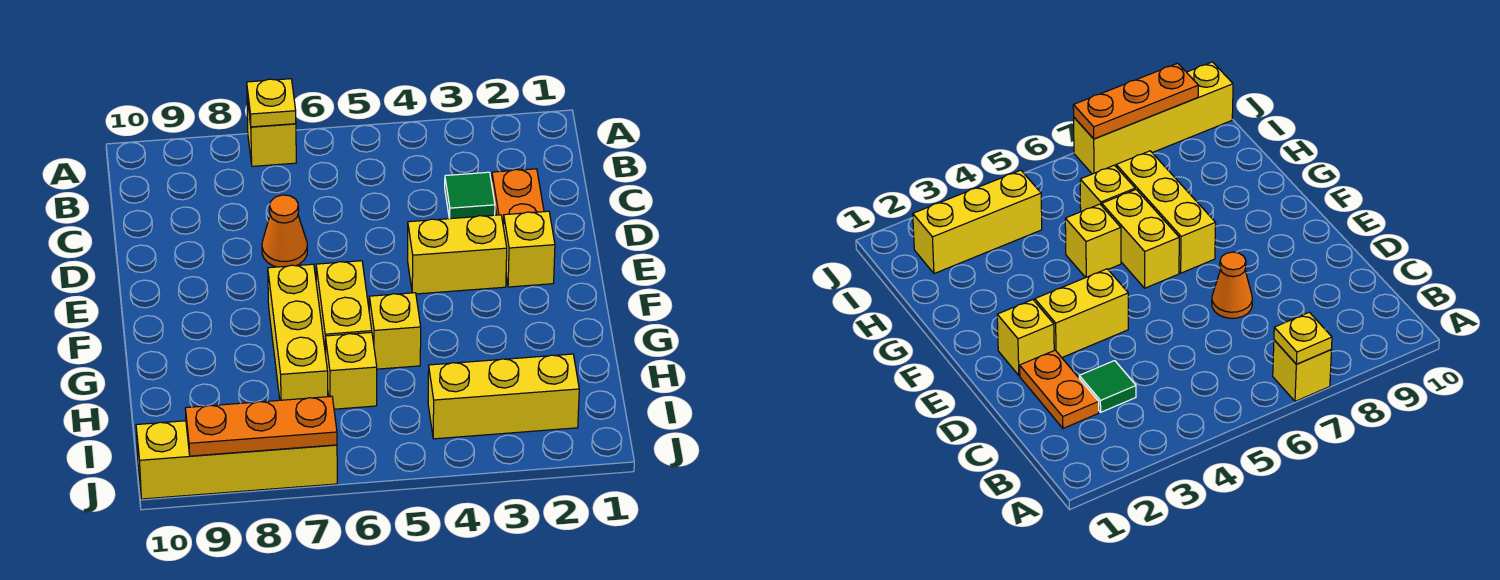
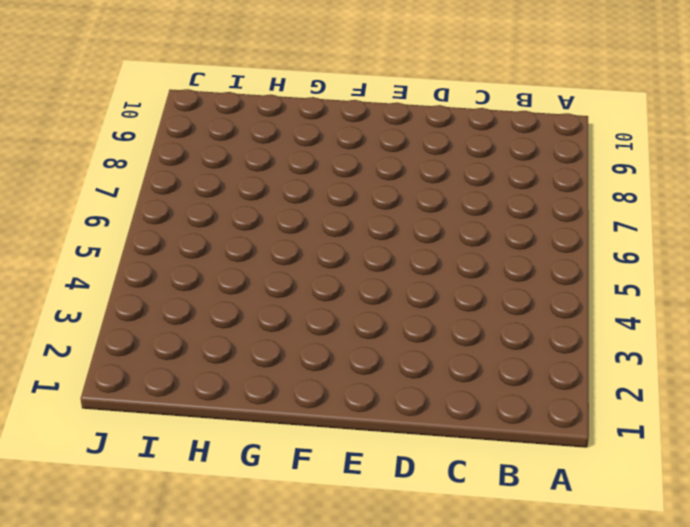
none -> yellow 1x1 brick [247,100,296,166]
none -> orange 1x2 plate [492,169,544,224]
none -> green 1x1 tile [445,172,495,219]

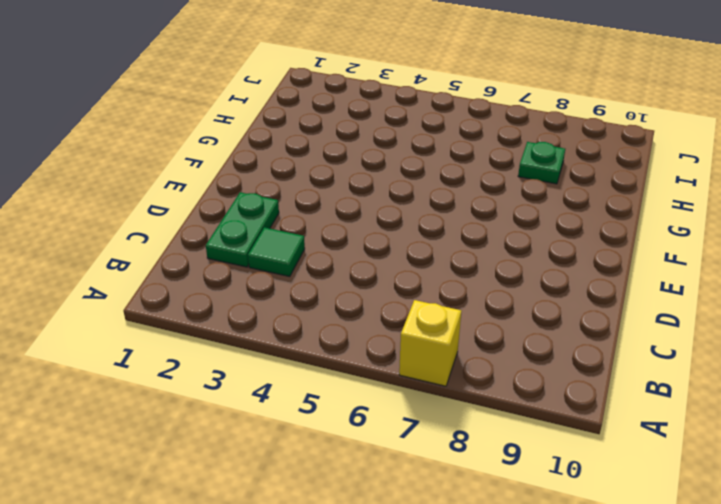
green 1x2 plate [206,192,279,267] -> orange 1x2 plate [492,169,544,224]
green 1x1 plate [518,142,565,184] -> none
none -> orange 1x1 cone [262,195,307,267]
none -> yellow 1x1 brick [503,211,555,287]
none -> yellow 1x2 brick [408,215,507,294]

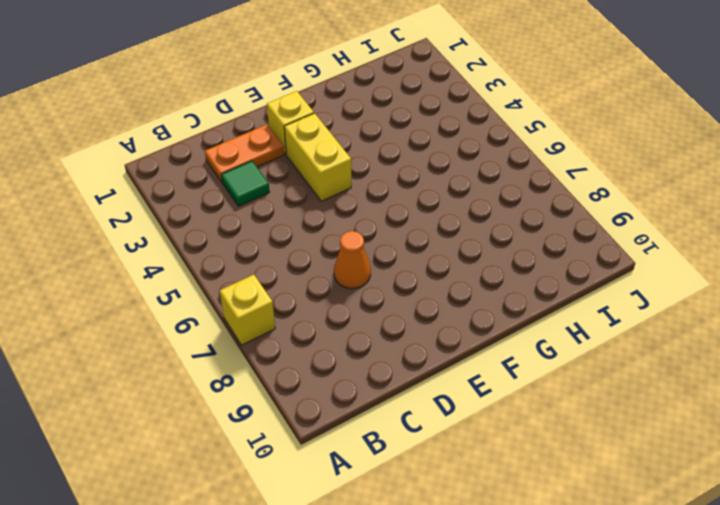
none -> yellow 1x2 brick [316,261,372,355]
none -> yellow 1x3 brick [268,264,328,400]
none -> yellow 1x1 brick [369,293,421,369]

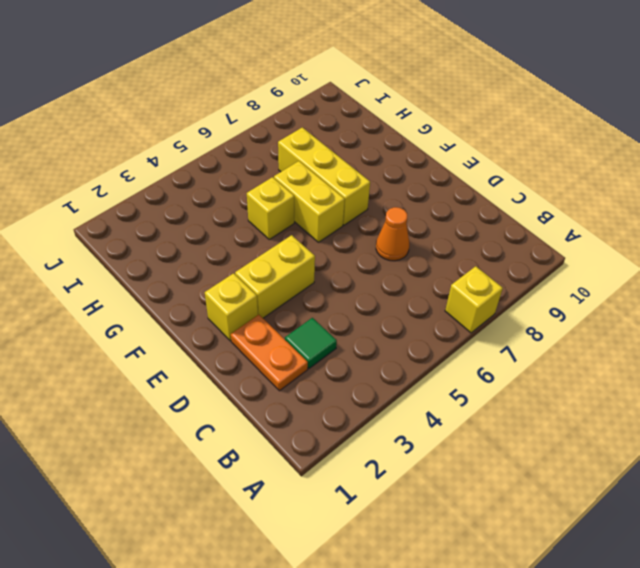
none -> yellow 1x1 brick [325,332,377,409]
none -> yellow 1x3 brick [428,354,579,439]
none -> yellow 1x4 brick [136,421,337,499]

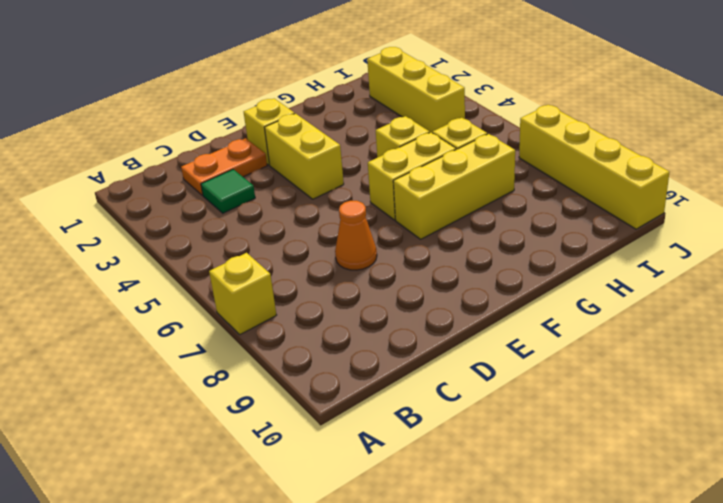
none -> yellow 1x1 plate [247,79,296,127]
none -> orange 1x3 plate [185,396,337,456]

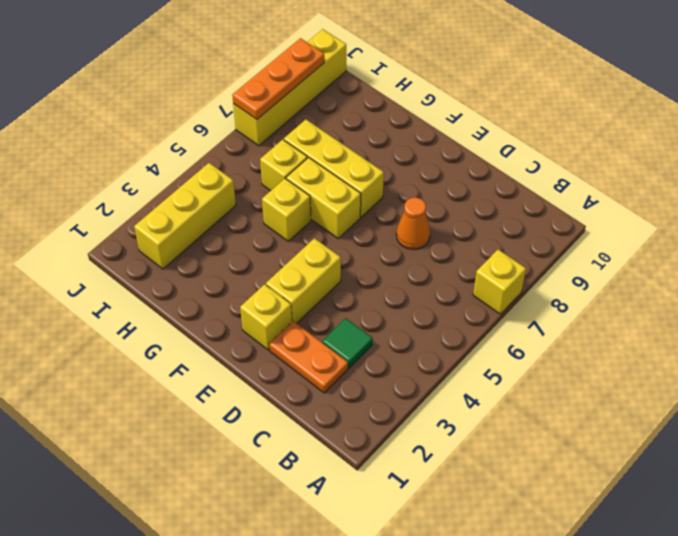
none -> yellow 1x1 plate [247,79,296,127]

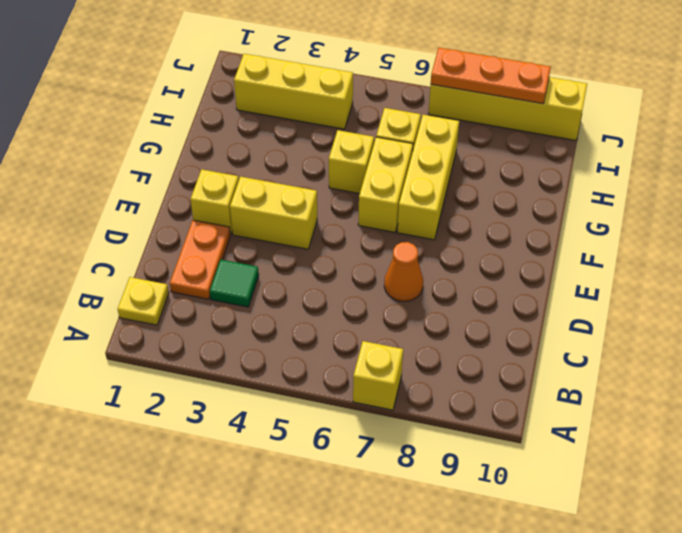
yellow 1x1 plate [118,277,169,325] -> yellow 1x1 plate moved to [247,79,296,127]

